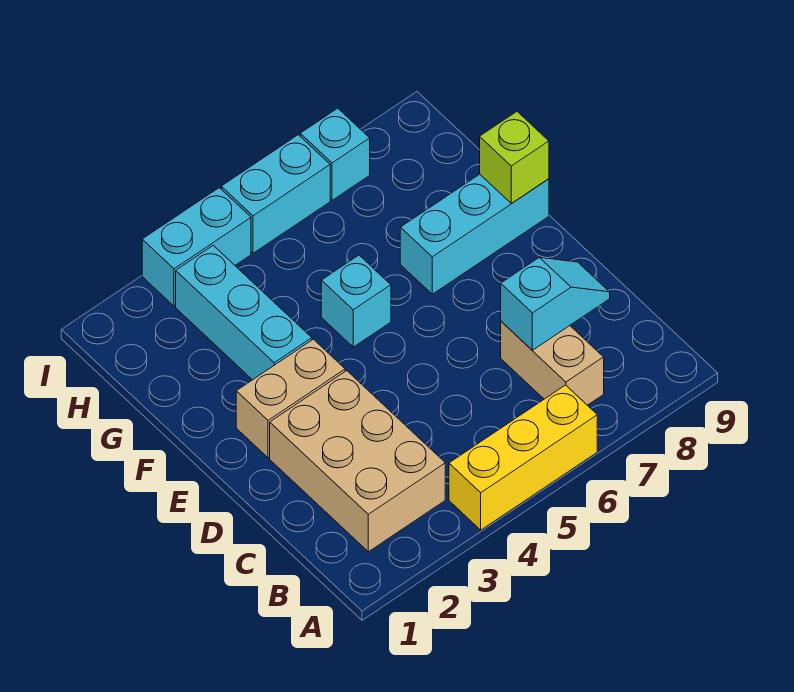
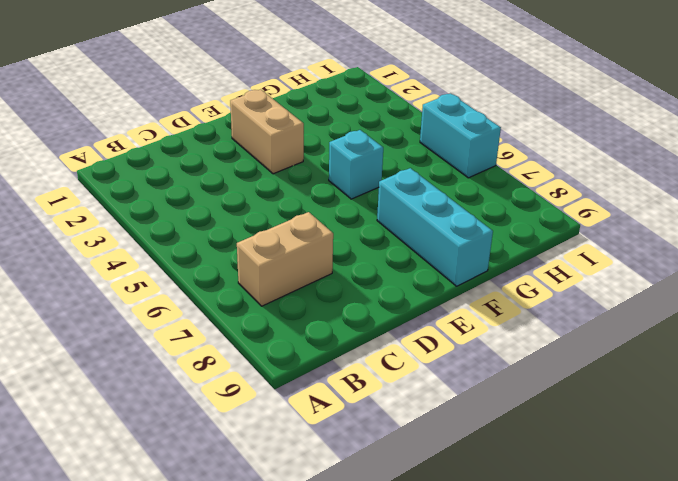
none -> yellow 1x3 brick [449,385,597,530]
none -> tan 2x3 brick [270,371,445,552]
none -> cyan 1x3 brick [176,245,312,380]

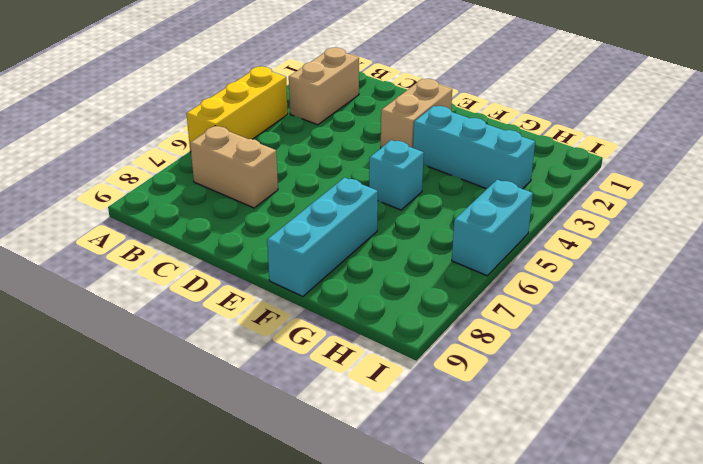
tan 1x2 brick [289,48,359,125] -> tan 2x3 brick [270,371,445,552]
none -> cyan 1x2 brick [142,188,251,306]
none -> cyan 1x1 brick [300,108,370,200]
none -> cyan 1x2 slope [501,257,610,350]

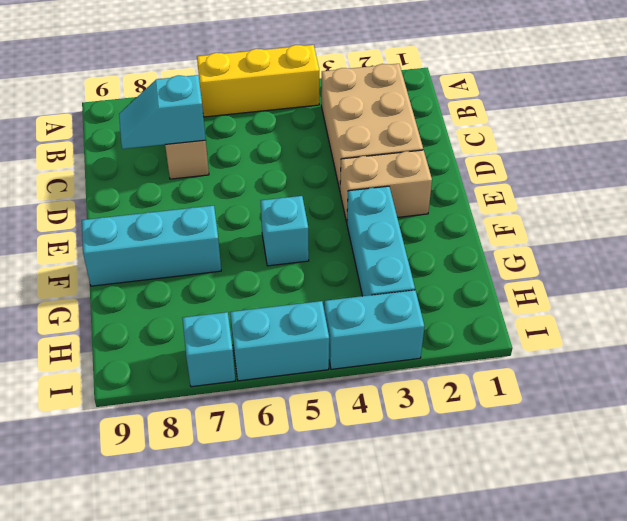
none -> lime 1x1 brick [480,112,549,204]

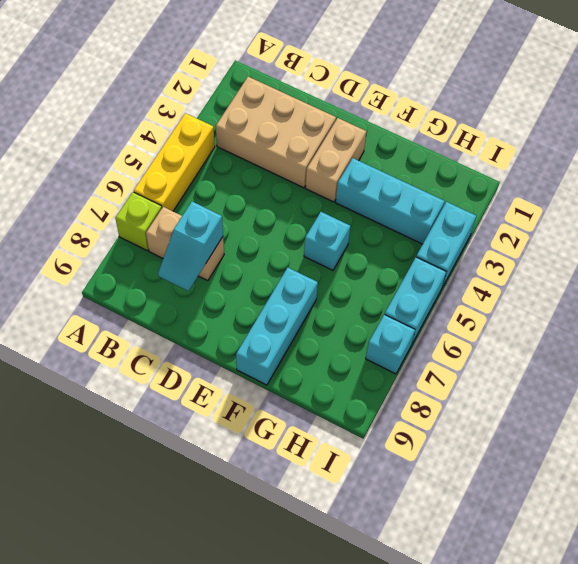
lime 1x1 brick [115,192,162,251] -> lime 1x1 brick moved to [480,112,549,204]

